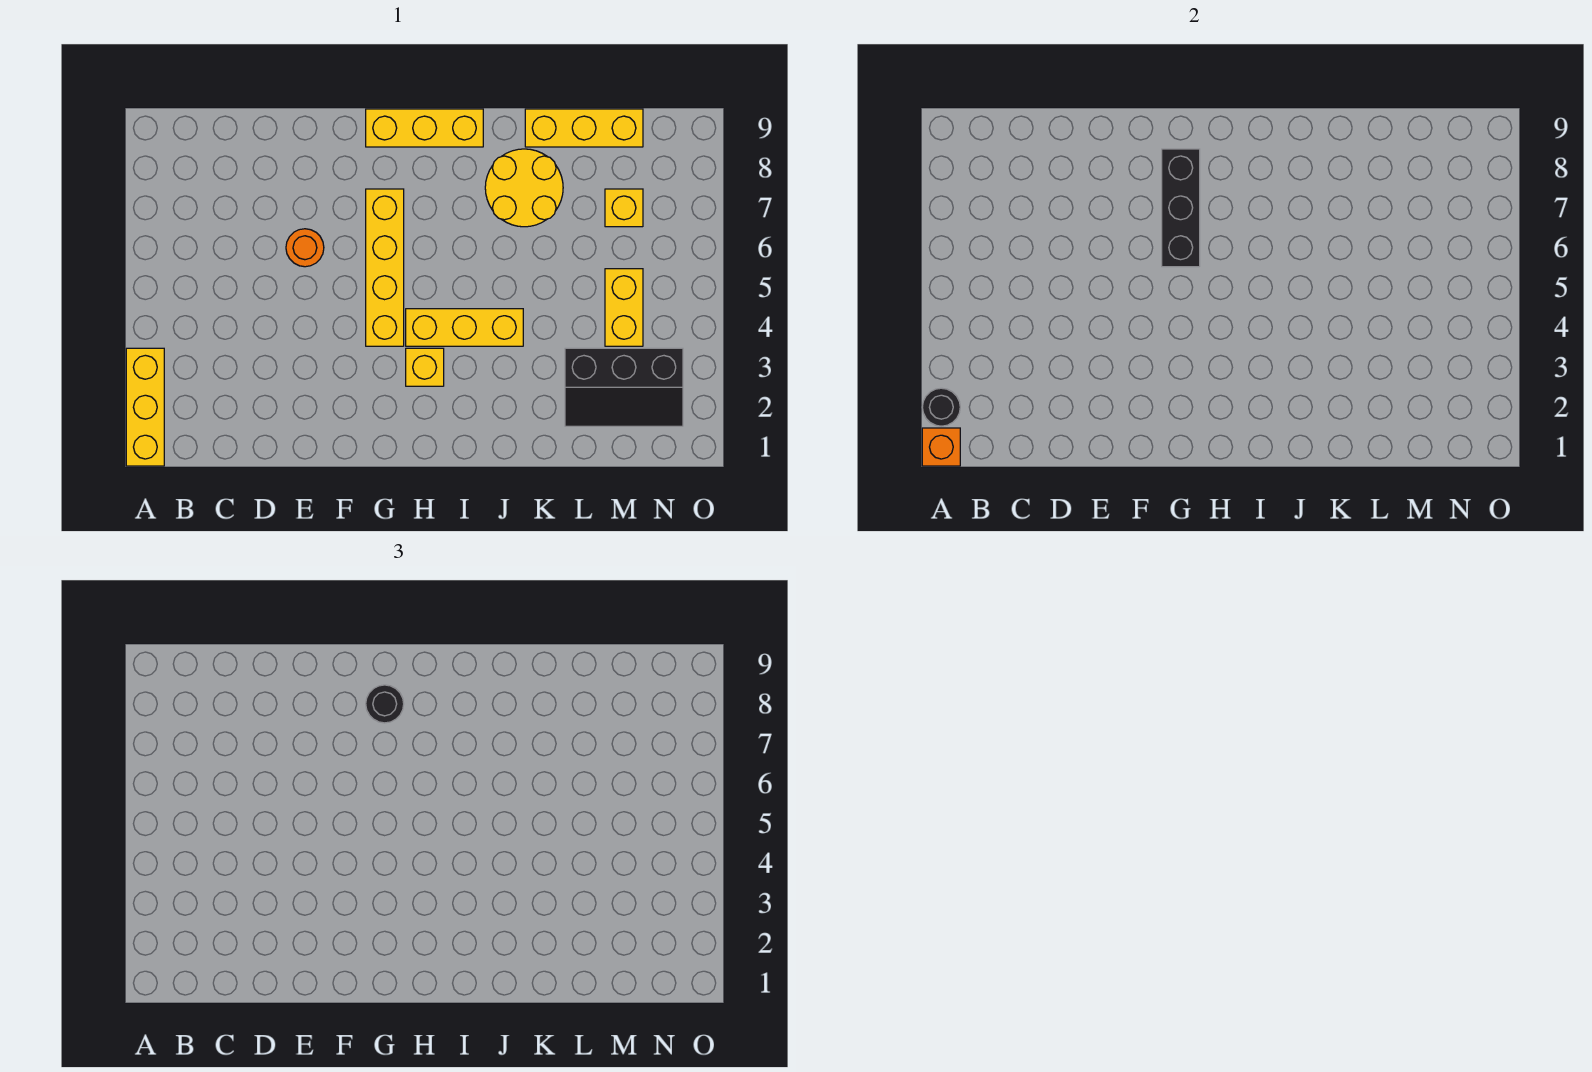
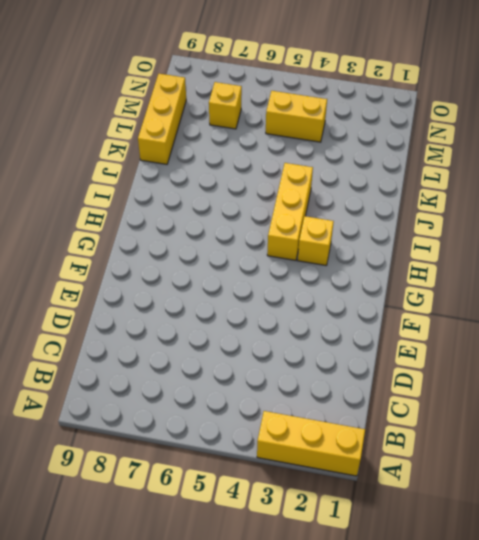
none -> orange 1x1 round brick [286,229,324,267]
none -> yellow 1x4 brick [366,189,404,346]
none -> yellow 1x3 brick [366,109,483,147]

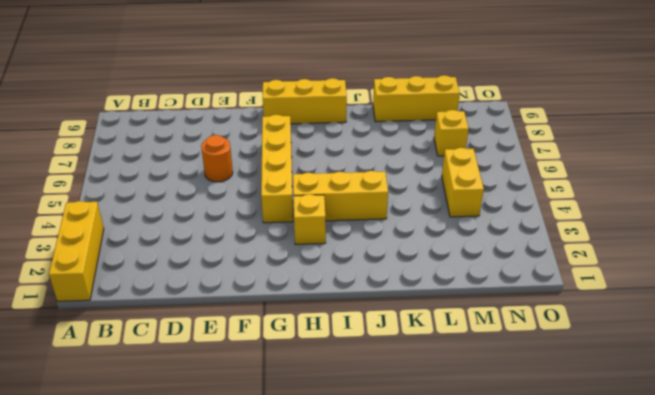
none -> yellow 2x2 round brick [485,149,563,227]
none -> black 2x3 slope [565,348,683,426]
none -> orange 1x1 brick [922,428,960,466]

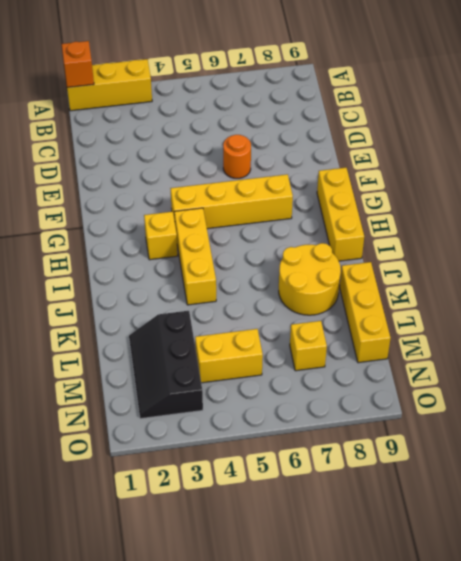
none -> black 1x1 round brick [922,388,960,426]
none -> black 1x3 brick [1162,149,1200,267]
none -> black 1x1 round brick [366,685,404,723]

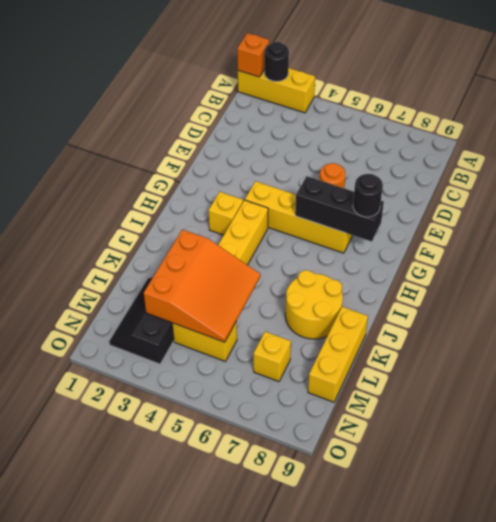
orange 3x3 slope [144,230,260,342] -> none
none -> yellow 1x3 brick [366,109,483,147]

